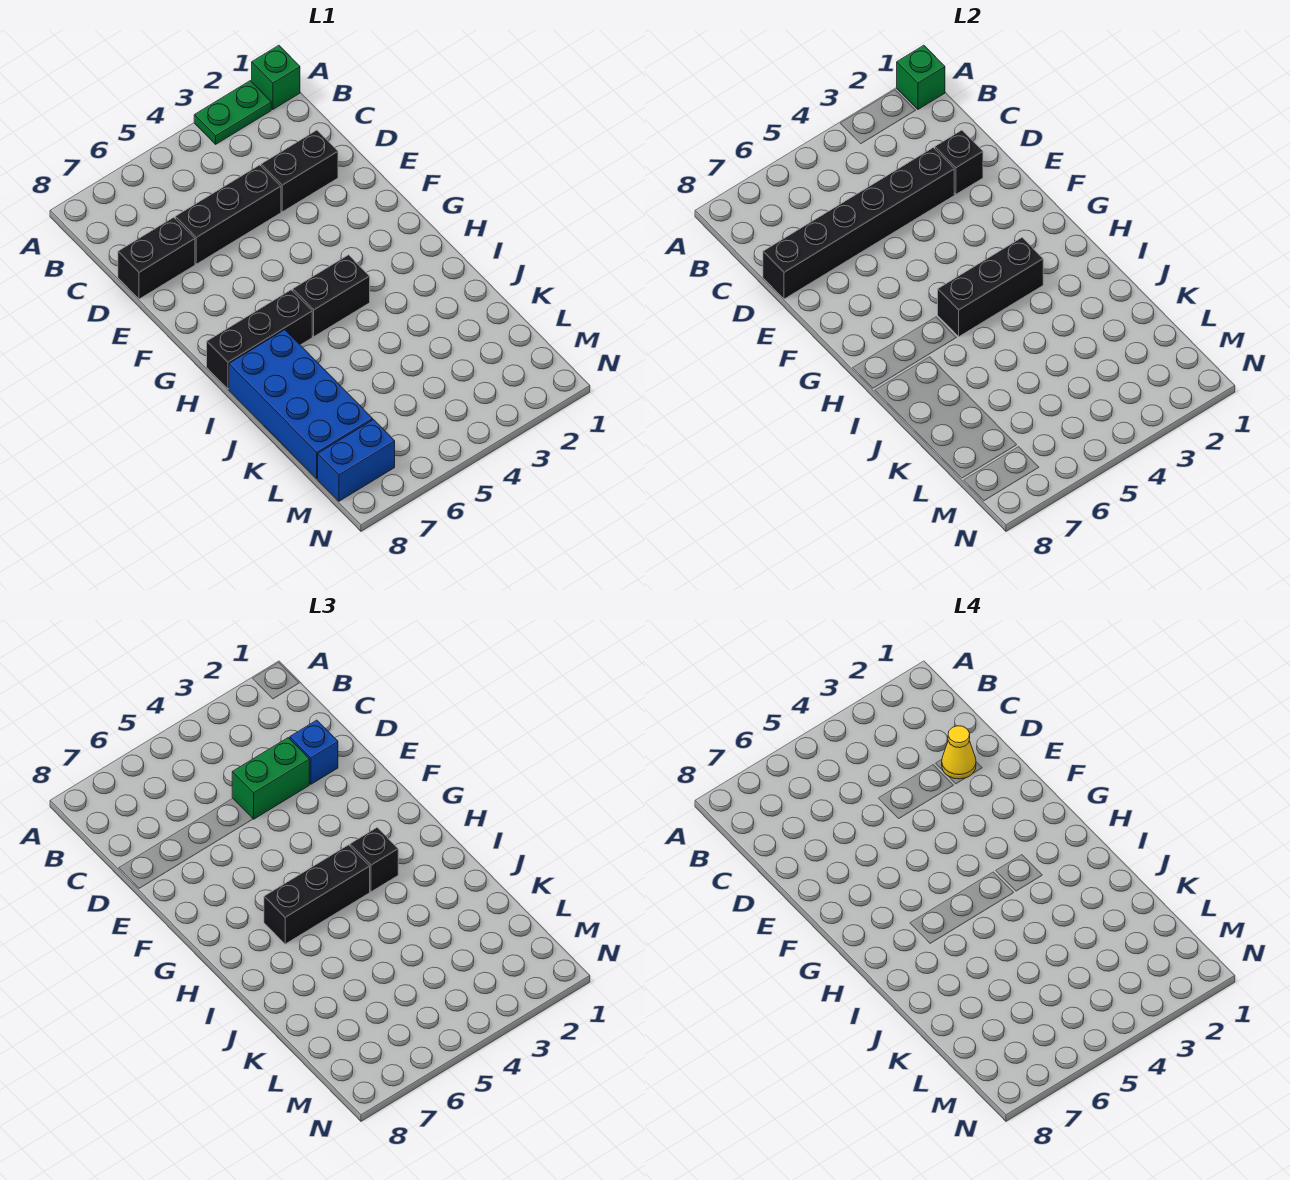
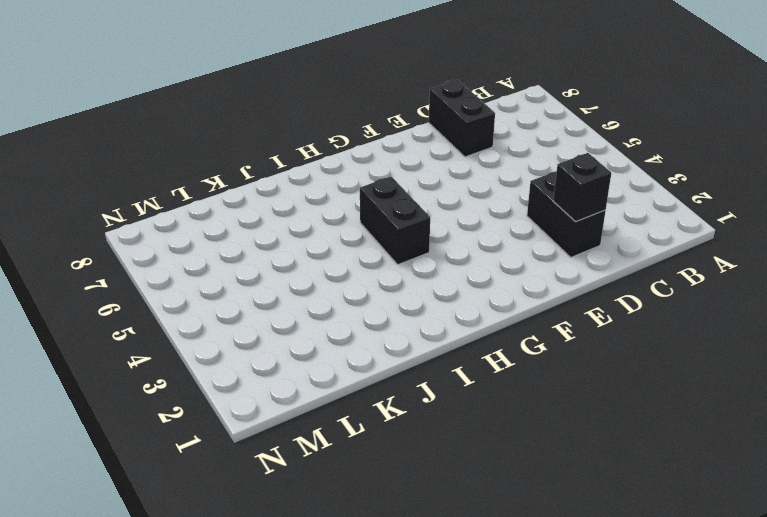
none -> green 1x1 brick [252,45,300,109]
none -> green 1x2 plate [194,81,271,144]
none -> black 1x3 brick [175,165,281,264]

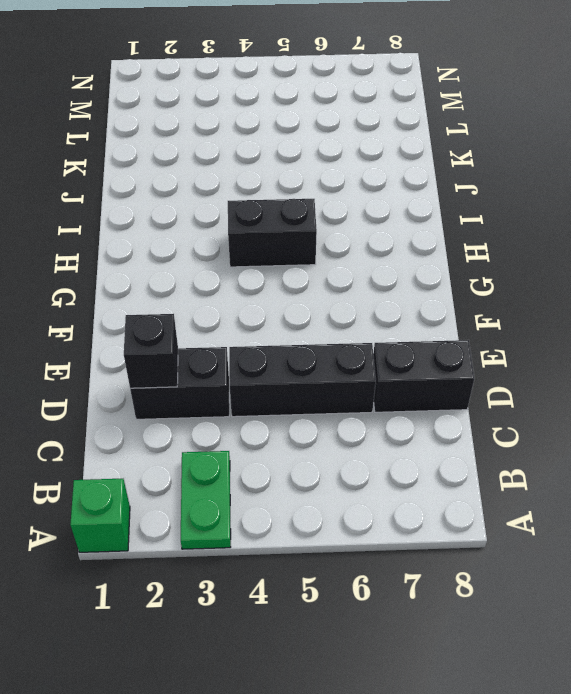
green 1x2 plate [181,451,231,549] -> green 1x2 plate turned to [194,81,271,144]
none -> black 1x3 brick [207,290,312,389]
none -> blue 2x4 brick [229,330,373,479]
none -> blue 1x2 brick [318,420,395,501]

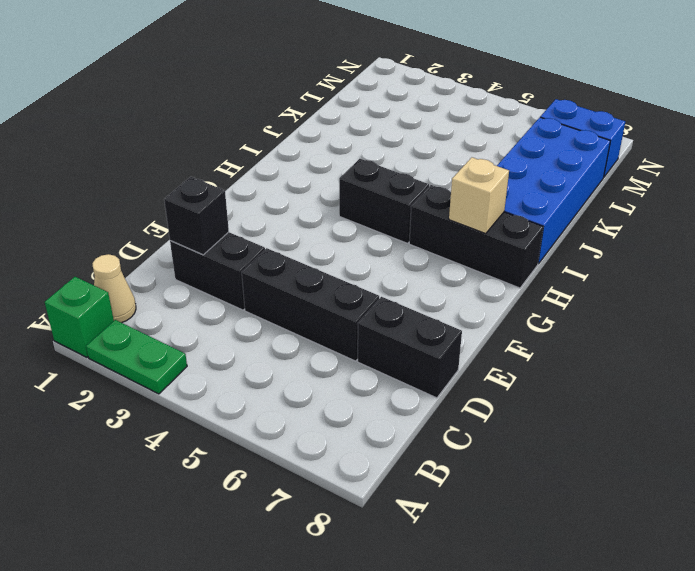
tan 1x1 cone [92,254,136,323] -> none
tan 1x1 brick [449,157,509,234] -> none
none -> green 1x1 brick [897,45,945,109]
none -> black 1x6 brick [763,148,954,299]
none -> black 1x3 brick [938,238,1043,336]

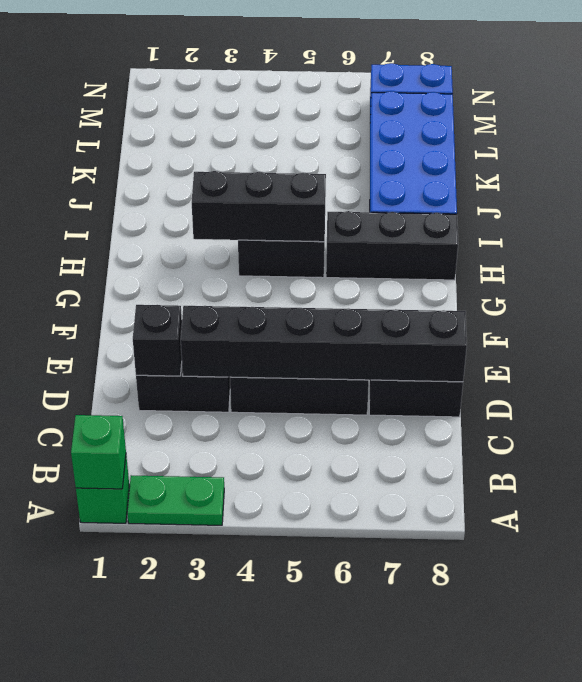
none -> blue 1x1 brick [290,720,338,784]
none -> green 1x2 brick [232,738,309,819]
none -> black 1x1 brick [350,828,398,892]

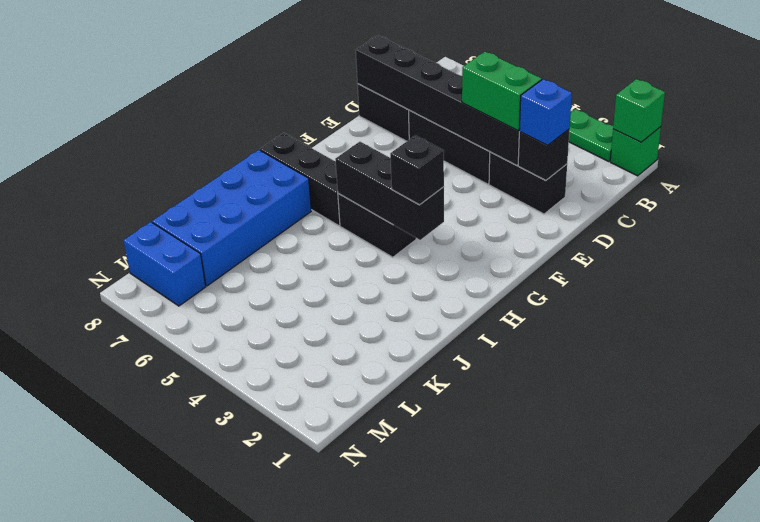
none -> black 1x3 brick [264,845,370,944]
none -> yellow 1x1 cone [942,726,976,779]

